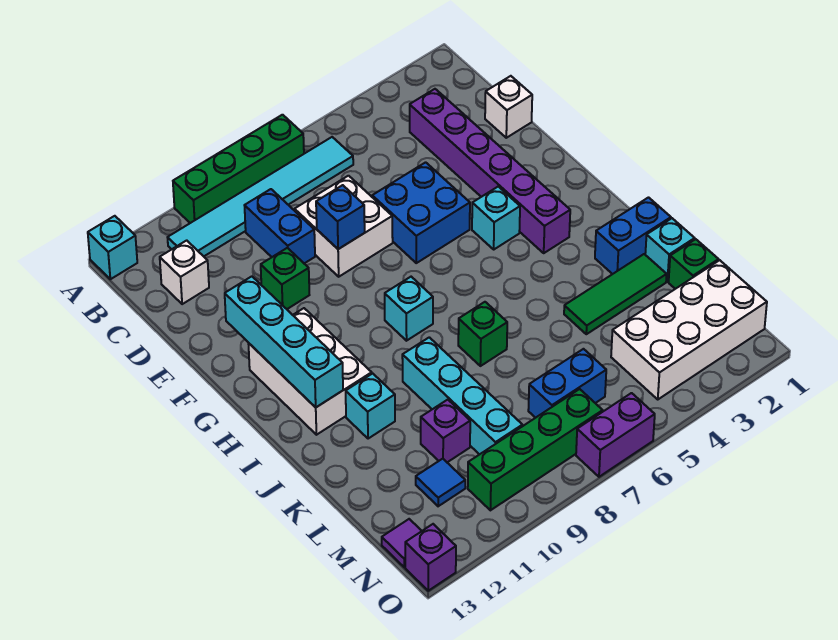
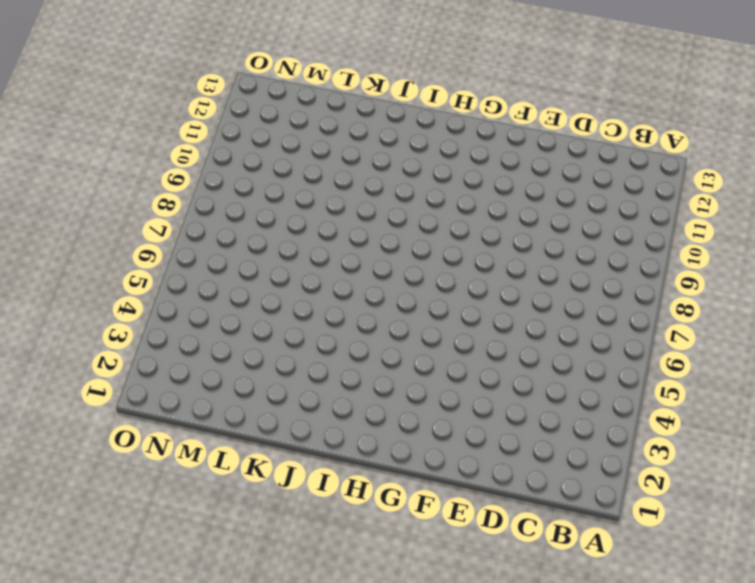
none -> green 1x4 brick [173,115,304,223]
none -> cyan 1x1 brick [88,216,137,279]
none -> cyan 1x6 tile [167,137,353,256]
none -> purple 1x6 brick [410,89,570,253]

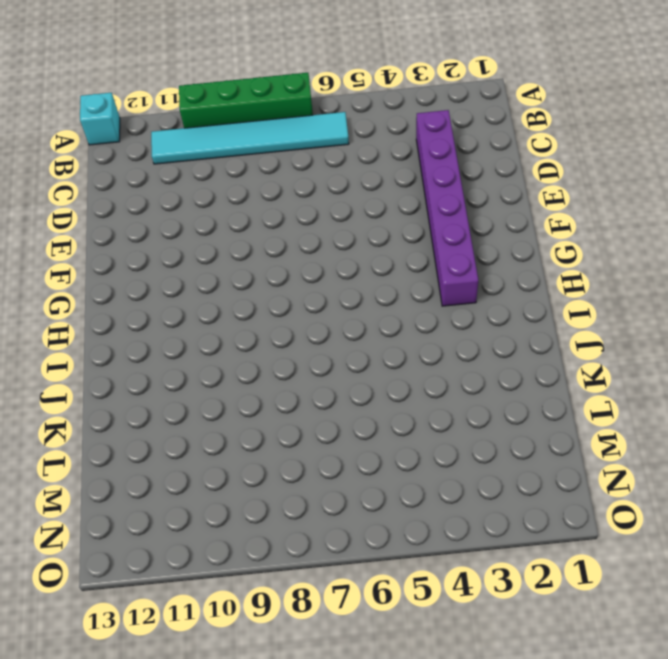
none -> blue 1x2 brick [244,189,315,263]
none -> white 1x1 brick [160,240,209,304]
none -> white 1x1 brick [485,76,532,138]
none -> white 2x2 brick [295,176,393,277]

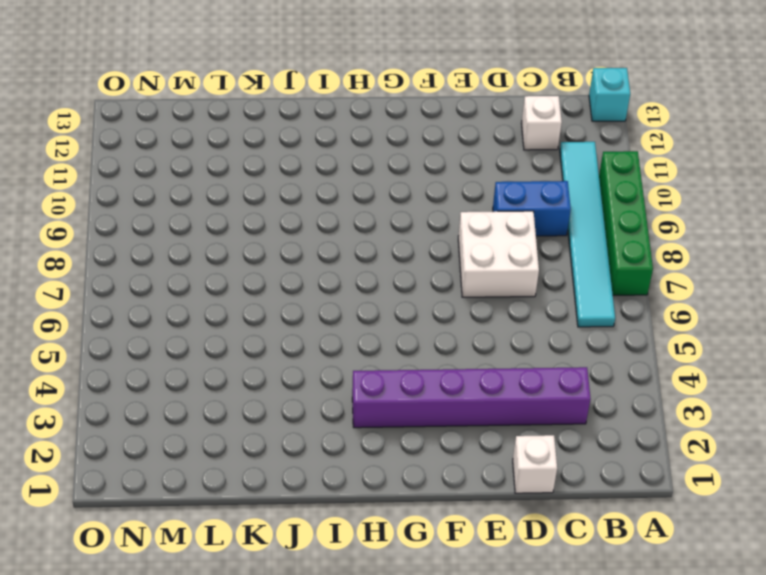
none -> blue 2x2 brick [372,162,470,263]
none -> green 1x1 brick [261,248,309,309]
none -> cyan 1x1 brick [472,187,520,249]
none -> white 2x3 brick [248,308,372,435]

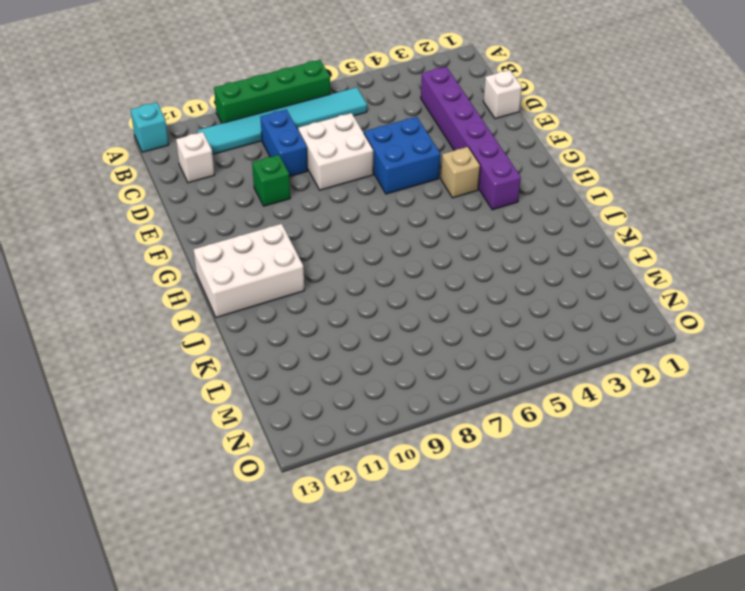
tan 1x1 brick [441,147,480,198] -> cyan 1x1 brick [472,187,520,249]
white 2x3 brick [193,224,304,318] -> white 2x3 brick turned to [248,308,372,435]
none -> cyan 1x1 brick [385,277,433,341]
none -> blue 1x2 brick [595,198,671,274]
none -> green 1x1 brick [458,302,507,366]
none -> cyan 1x4 brick [402,337,522,455]

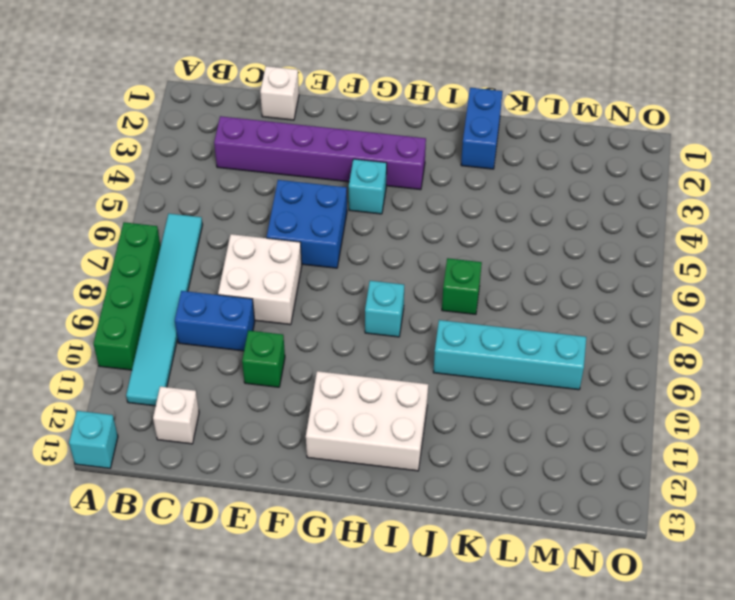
none -> cyan 1x1 brick [346,373,395,439]
none -> cyan 1x1 brick [645,218,695,282]
none -> green 1x3 tile [564,254,667,334]
none -> green 1x1 brick [669,239,719,289]

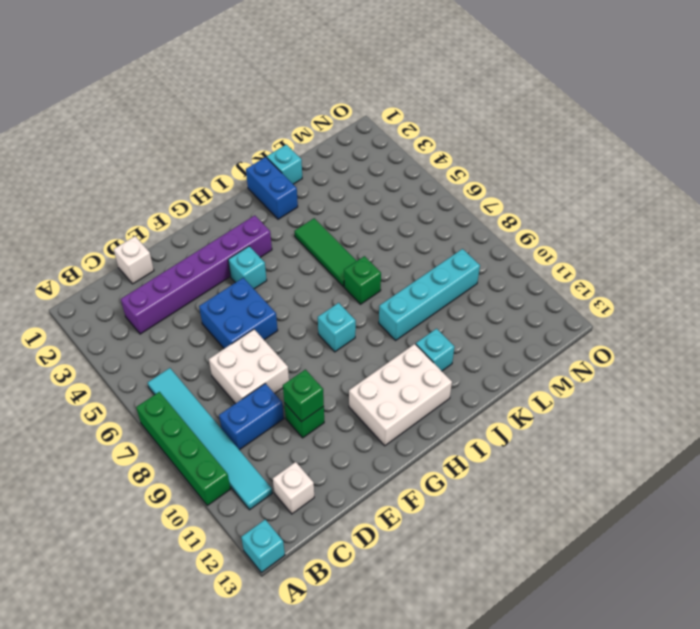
green 1x1 brick [283,370,324,422] -> green 1x1 brick moved to [669,239,719,289]
green 1x3 tile [294,218,356,287] -> green 1x3 tile moved to [564,254,667,334]
none -> purple 1x1 brick [421,400,470,462]
none -> white 2x4 brick [611,260,767,399]
none -> blue 1x2 brick [528,349,606,418]
none -> blue 1x1 tile [416,459,465,506]

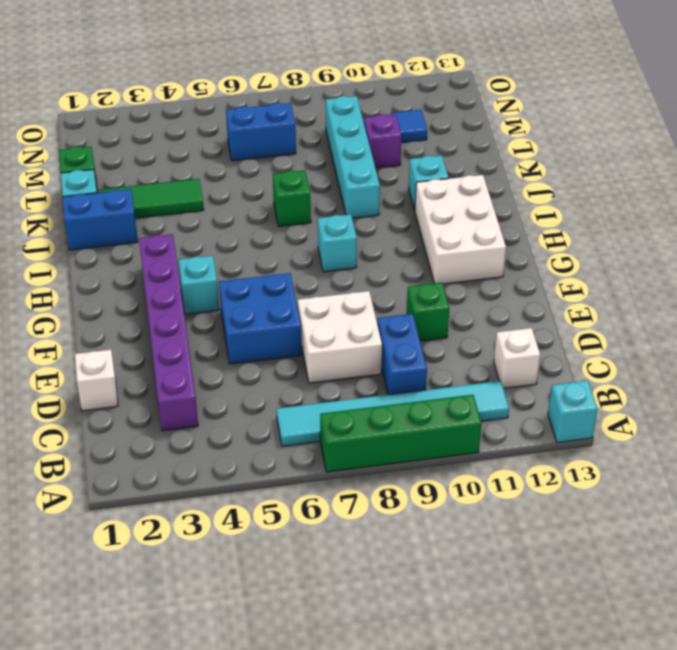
none -> white 2x4 brick [611,260,767,399]
none -> green 1x4 brick [468,389,603,510]
none -> purple 1x1 tile [382,519,421,567]
none -> purple 1x2 brick [576,393,655,477]

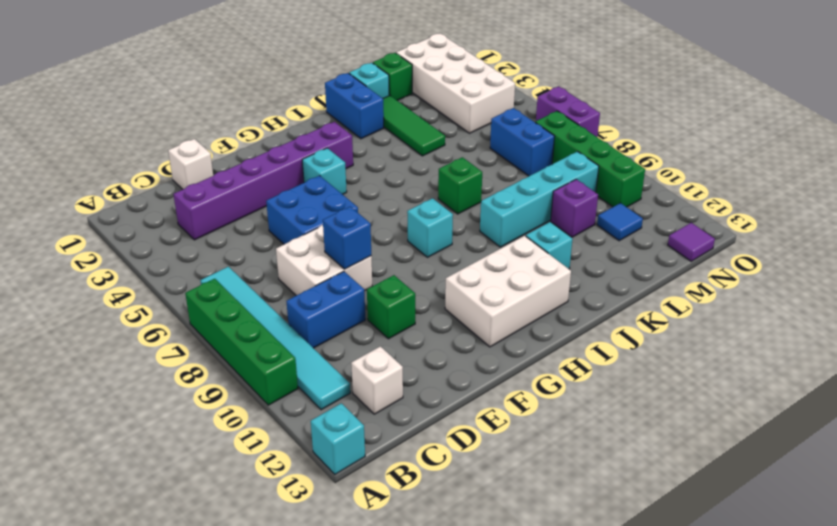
none -> purple 1x1 brick [405,524,456,591]
none -> cyan 1x4 brick [225,276,343,407]

